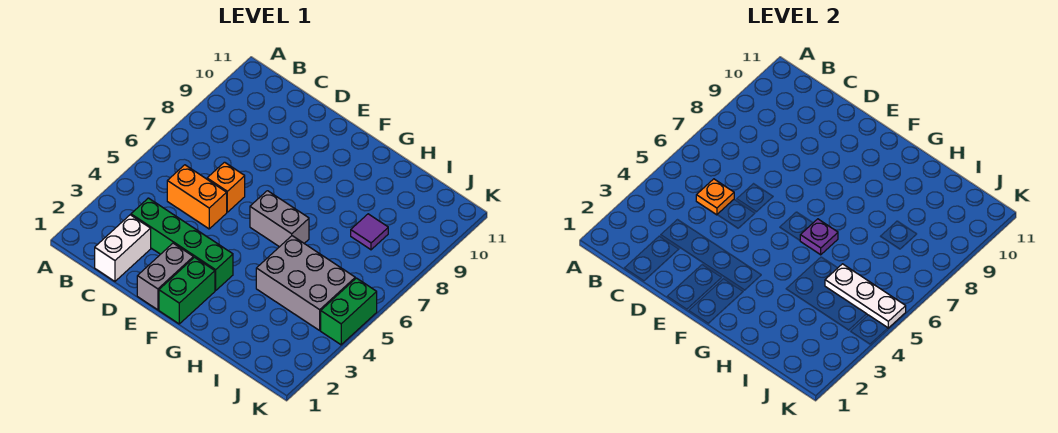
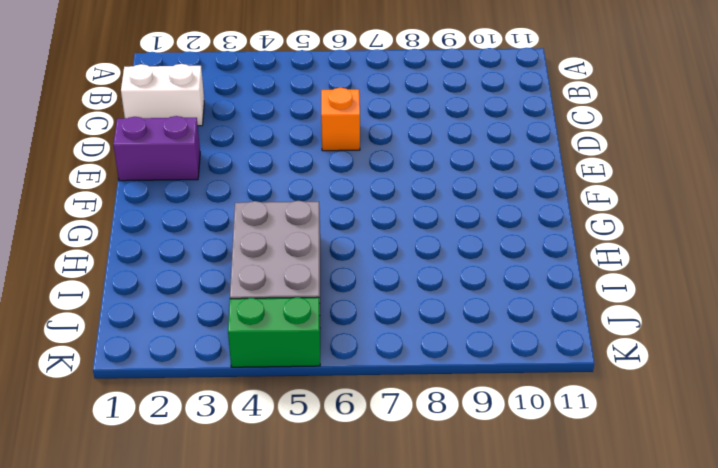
purple 1x2 brick [113,116,200,181] -> grey 1x2 brick [137,243,193,310]
none -> green 1x4 brick [131,198,233,290]
none -> orange 1x2 brick [167,165,227,229]
none -> green 1x2 brick [159,257,215,324]

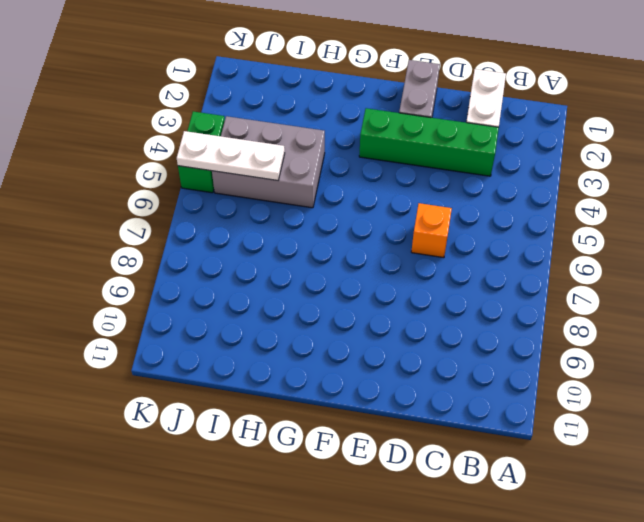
none -> orange 1x2 brick [167,165,227,229]
none -> green 1x2 brick [159,257,215,324]
none -> grey 1x2 brick [250,191,309,247]

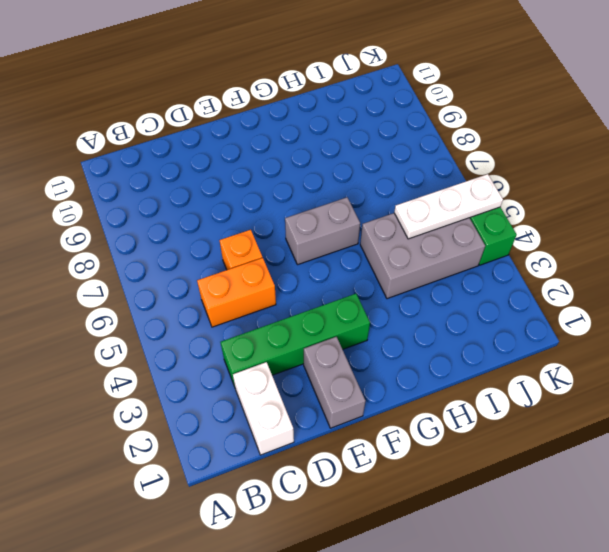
none -> green 1x2 brick [159,257,215,324]
none -> purple 1x1 tile [351,214,388,250]
none -> orange 1x1 plate [696,179,734,215]

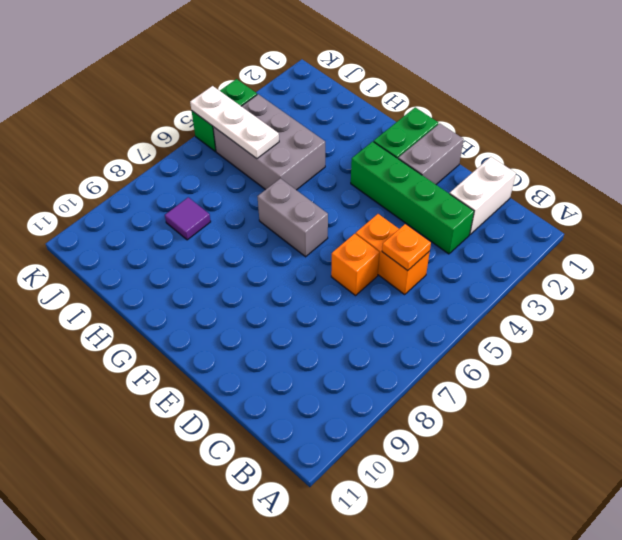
none -> purple 1x1 plate [800,219,838,255]

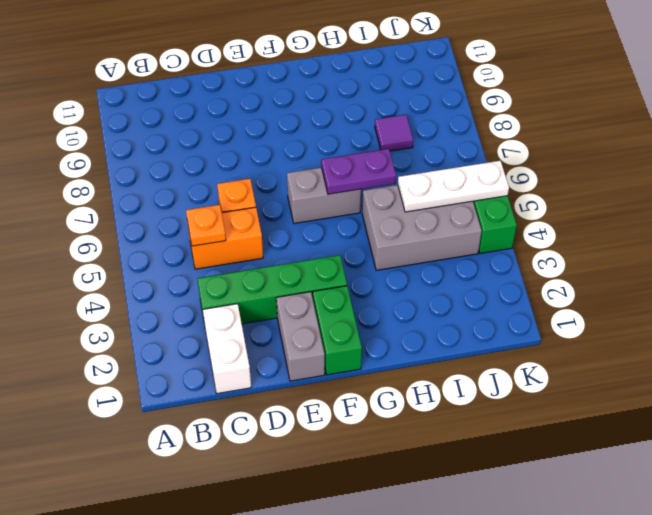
purple 1x2 plate [321,149,396,194] -> purple 1x1 plate [800,219,838,255]

